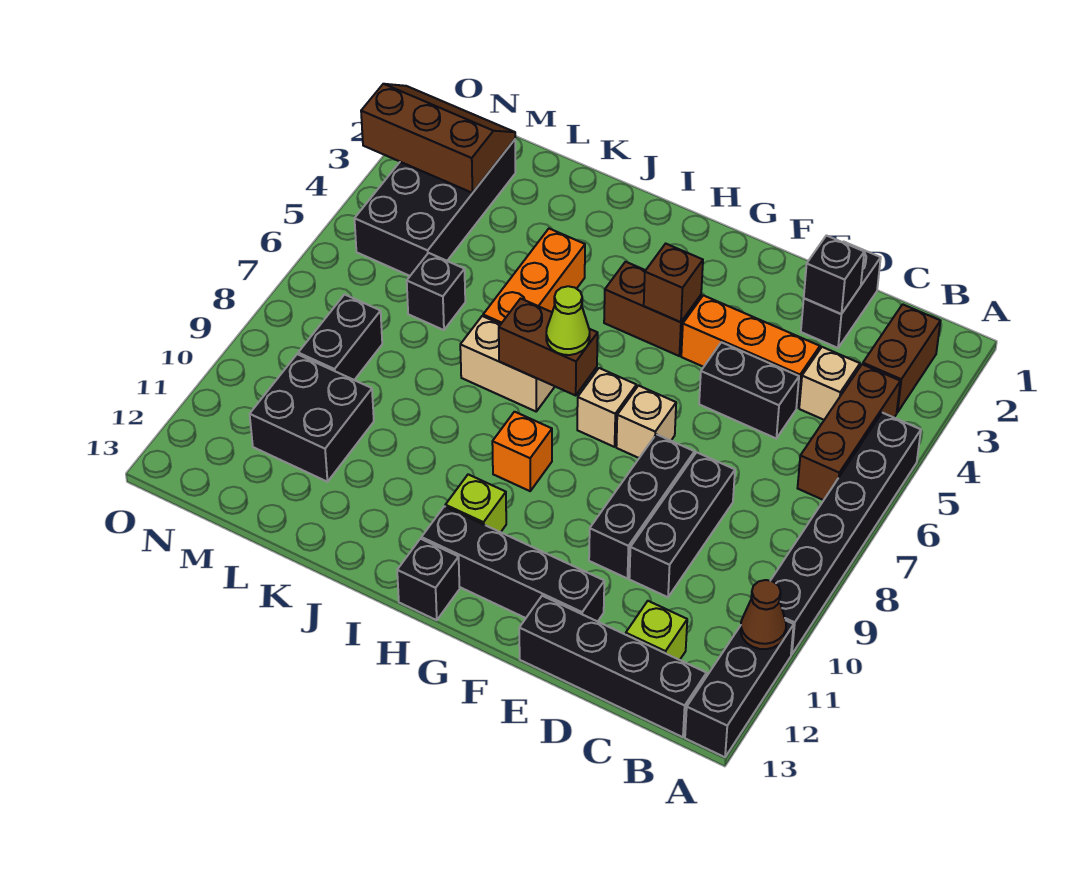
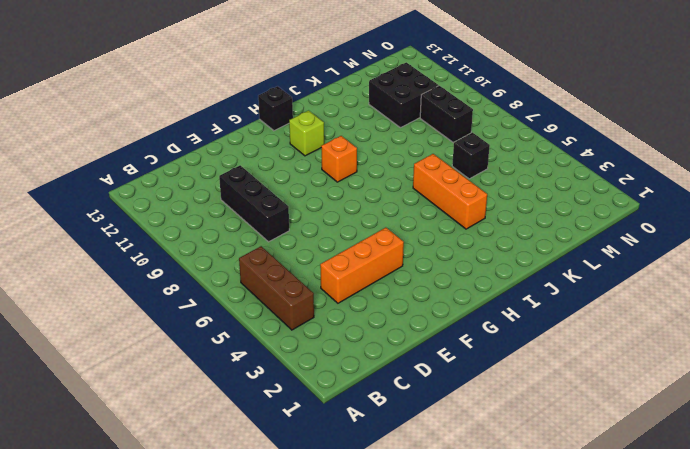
none -> black 1x6 brick [770,413,921,655]
none -> black 1x3 brick [685,620,794,757]
none -> brown 1x2 brick [863,304,940,413]
none -> black 1x4 brick [519,596,707,737]

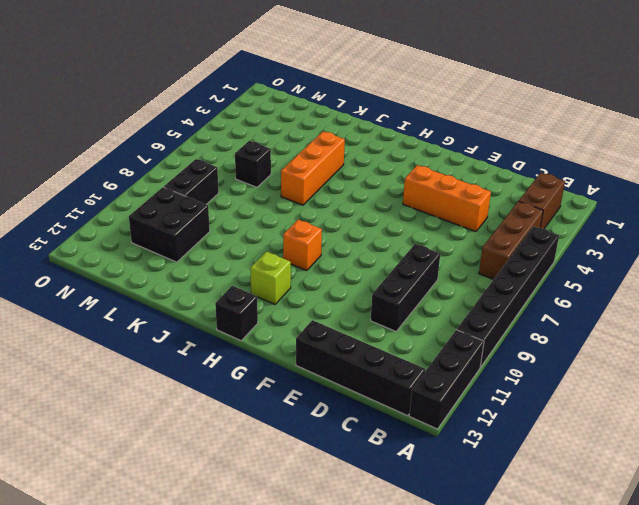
none -> tan 1x1 brick [799,347,860,420]
none -> lime 1x1 brick [626,601,687,660]
none -> black 1x2 brick [801,242,881,348]
none -> black 1x2 brick [699,342,799,438]

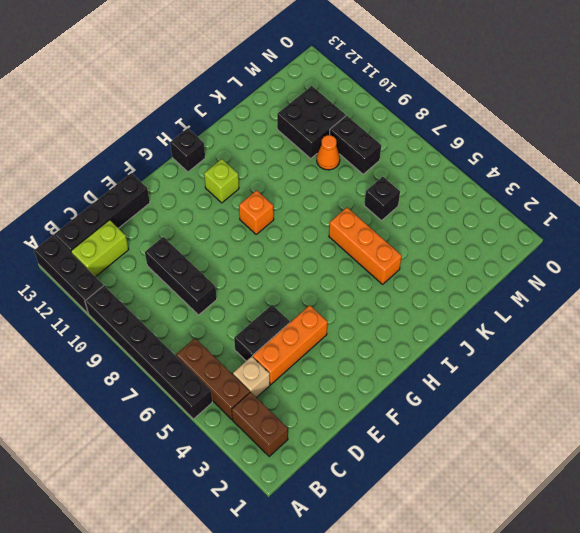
lime 1x2 brick [71,220,129,277] -> lime 1x1 brick [626,601,687,660]
orange 1x1 cone [317,135,340,170] -> none
none -> black 1x2 brick [801,242,881,348]
none -> black 1x3 brick [589,434,694,579]
none -> black 1x4 brick [421,506,604,622]
none -> tan 1x1 brick [616,386,676,458]

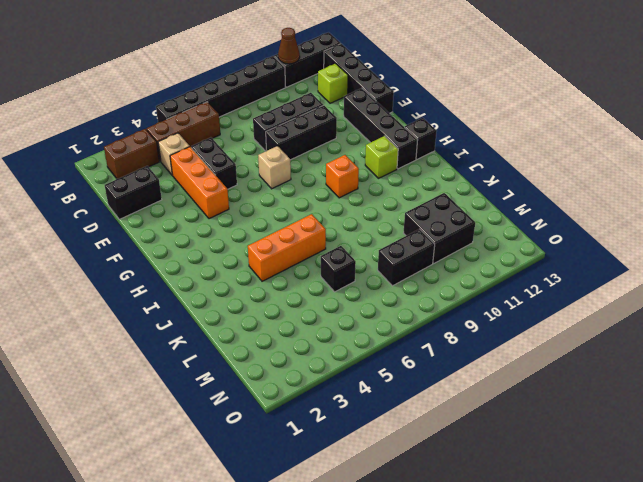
none -> brown 1x2 brick [604,262,701,356]
none -> tan 1x1 brick [577,368,636,447]
none -> tan 1x2 brick [460,316,555,411]
none -> black 2x4 brick [354,140,515,276]

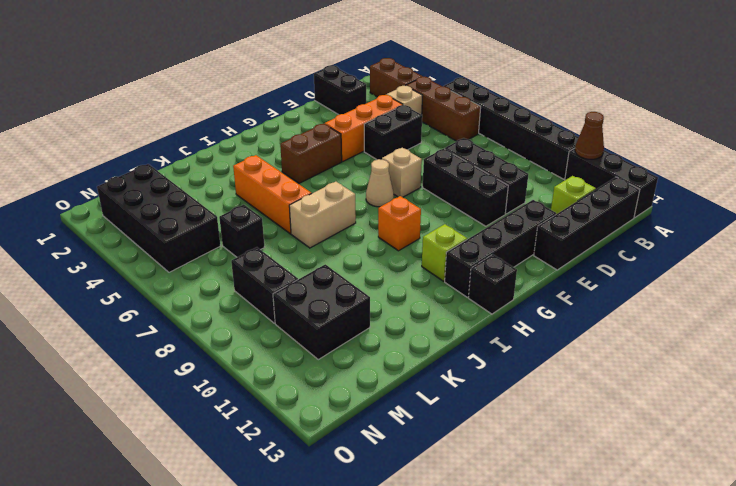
tan 1x1 cone [366,159,394,207] -> tan 1x1 brick [577,368,636,447]
none -> black 1x1 brick [804,236,864,314]
none -> brown 1x1 brick [644,244,703,322]
none -> brown 1x2 brick [499,298,598,395]
none -> brown 2x3 slope [361,84,515,193]

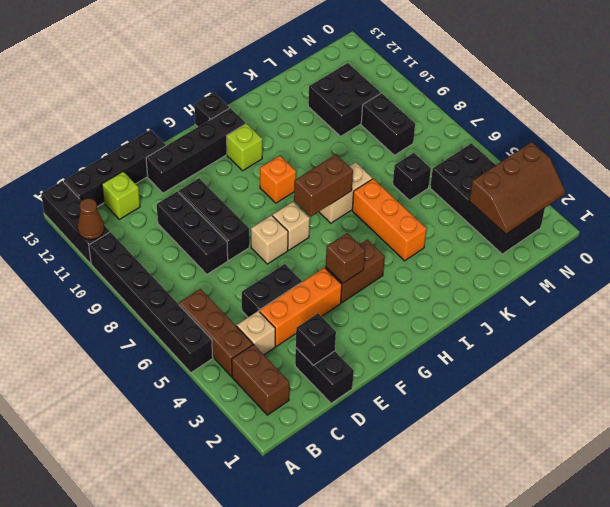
none -> lime 1x1 cone [546,286,590,355]

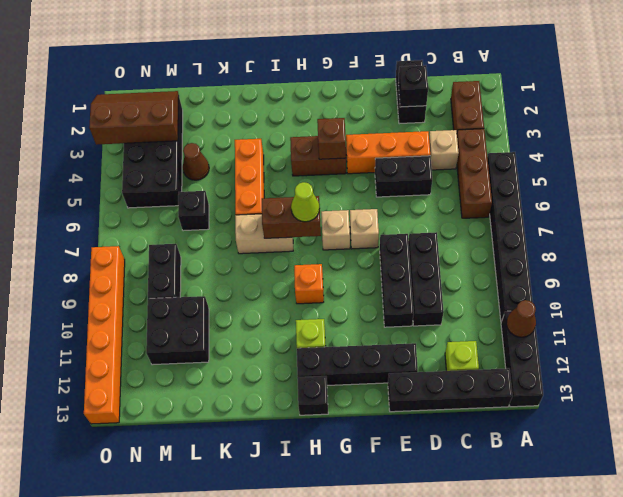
brown 1x1 cone [183,143,209,180] -> none
orange 1x6 brick [84,246,125,424] -> none

